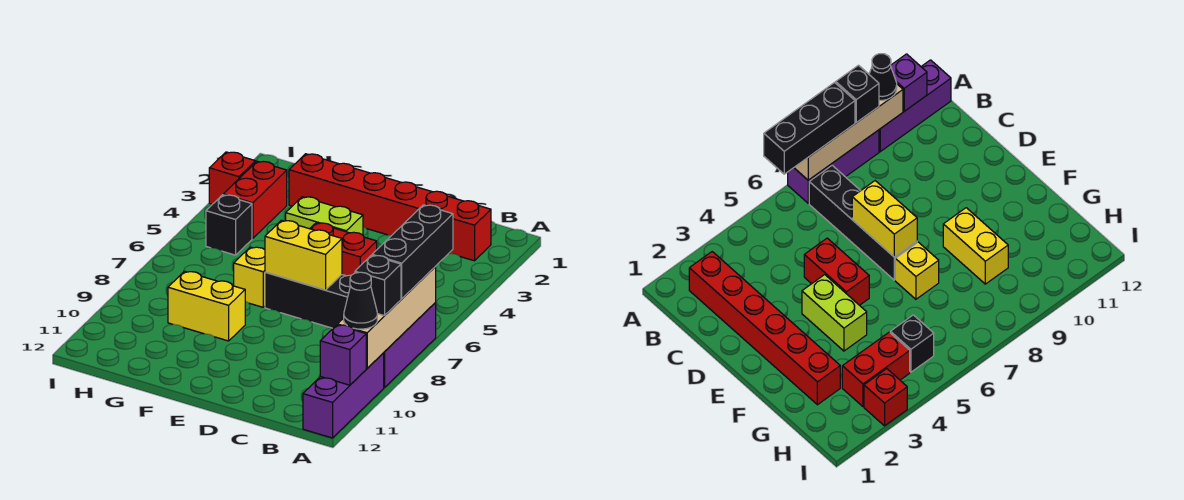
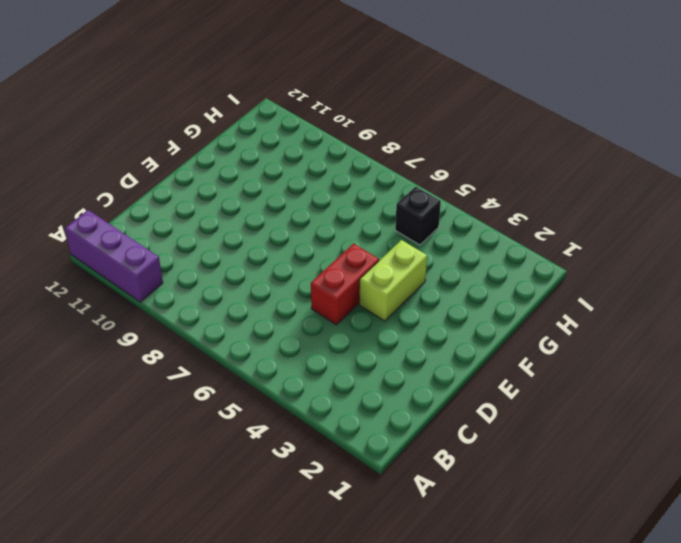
none -> purple 1x3 brick [384,303,436,388]
none -> red 1x6 brick [289,154,491,261]
none -> black 1x4 brick [265,272,351,328]

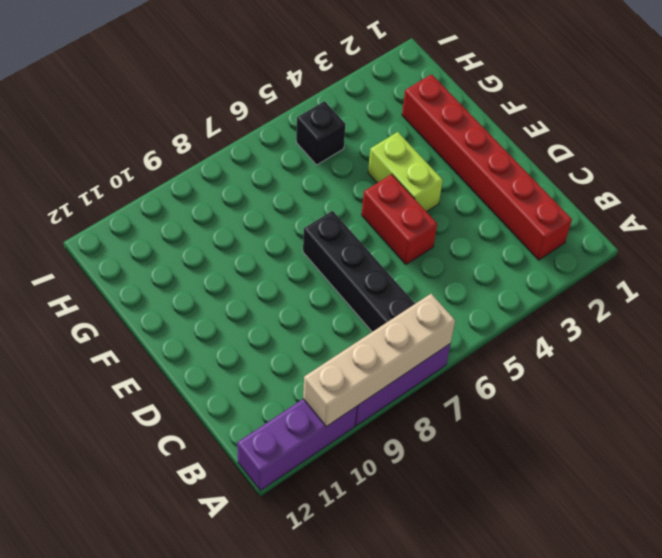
none -> yellow 1x1 brick [234,247,265,307]
none -> yellow 1x2 brick [168,271,245,341]
none -> red 1x2 brick [223,161,287,238]

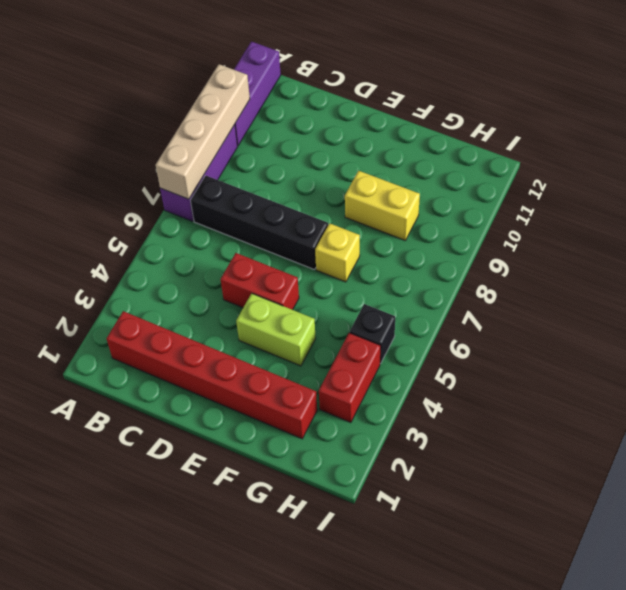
none -> red 1x1 brick [209,152,256,204]
none -> purple 1x1 brick [320,325,366,385]
none -> yellow 1x2 brick [265,220,342,290]

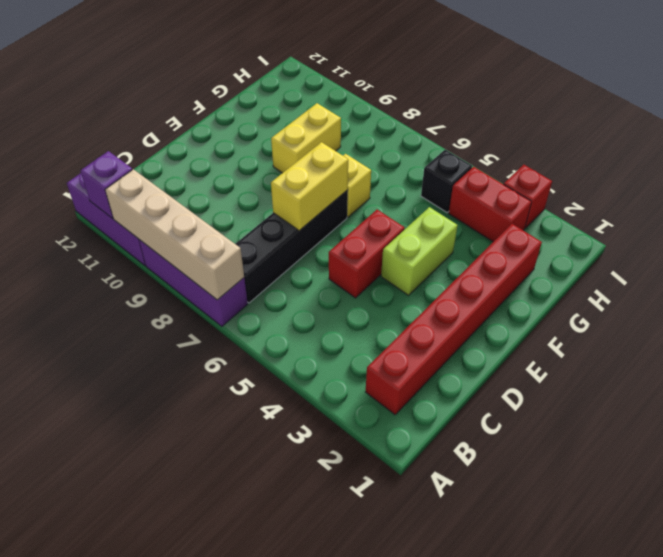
none -> black 1x3 brick [372,205,453,299]
none -> black 1x1 brick [355,255,401,316]
none -> black 1x1 cone [344,272,377,329]

